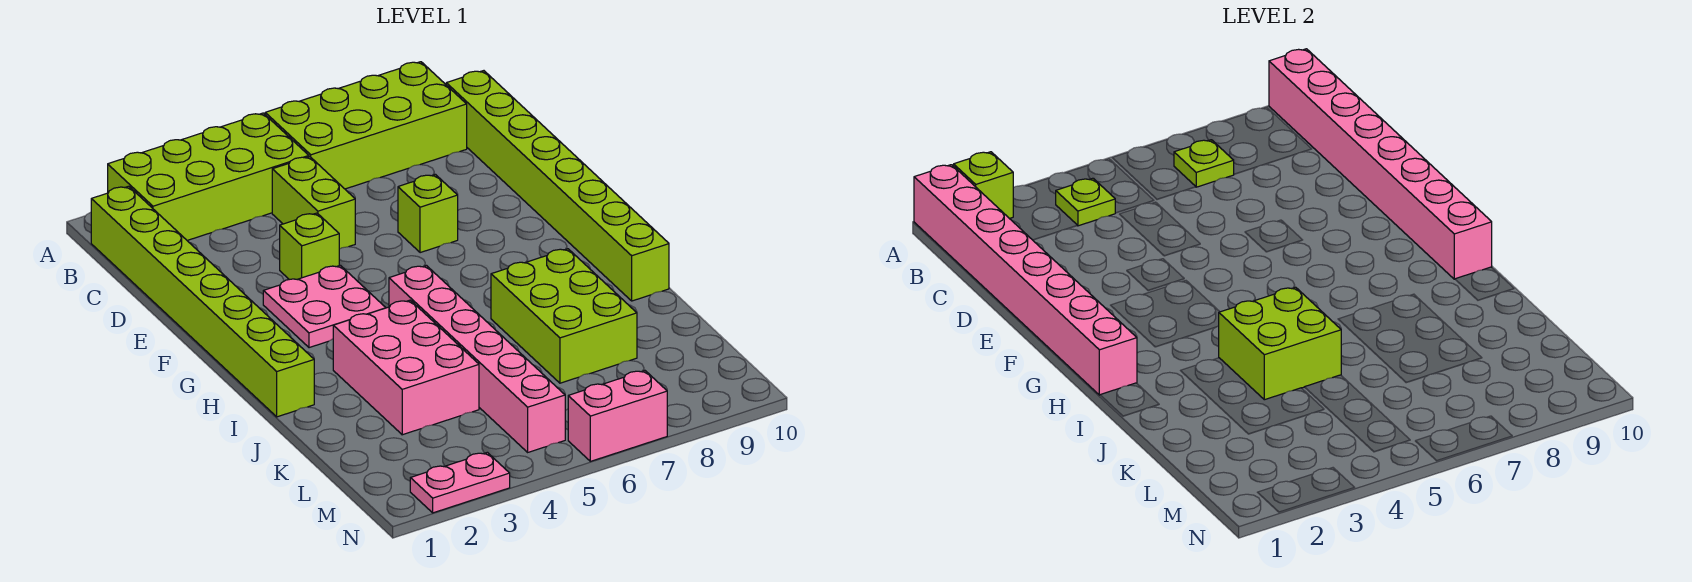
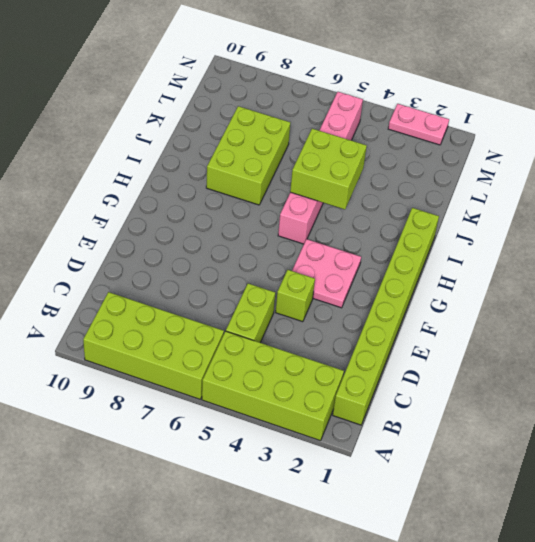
none -> lime 1x8 brick [446,71,669,301]
none -> lime 1x1 brick [398,174,458,253]
none -> pink 2x3 brick [333,300,479,435]

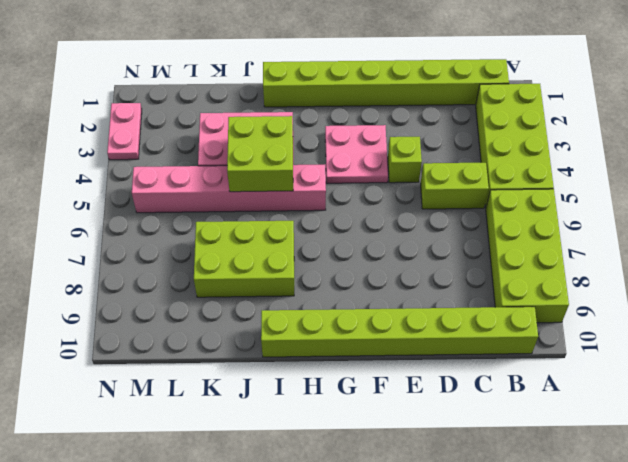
none -> lime 1x1 brick [398,174,458,253]
none -> pink 1x2 brick [568,371,667,461]
none -> pink 1x8 brick [914,165,1137,395]

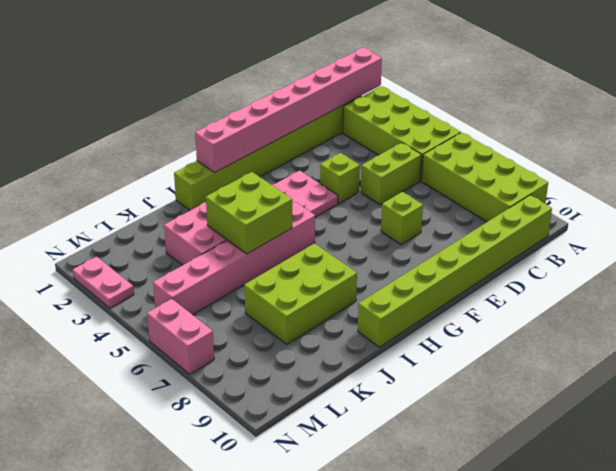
none -> lime 1x1 brick [954,152,1013,219]
none -> pink 1x8 brick [1269,49,1492,279]
none -> lime 1x1 plate [1056,178,1115,226]

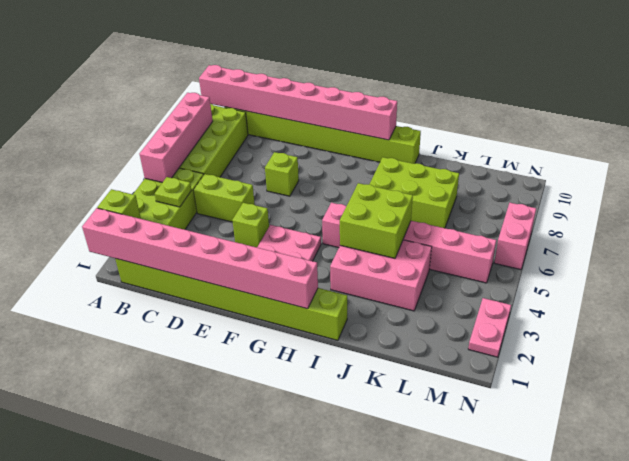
pink 1x4 brick [140,93,213,182] -> none
none -> lime 1x1 plate [1174,140,1234,187]

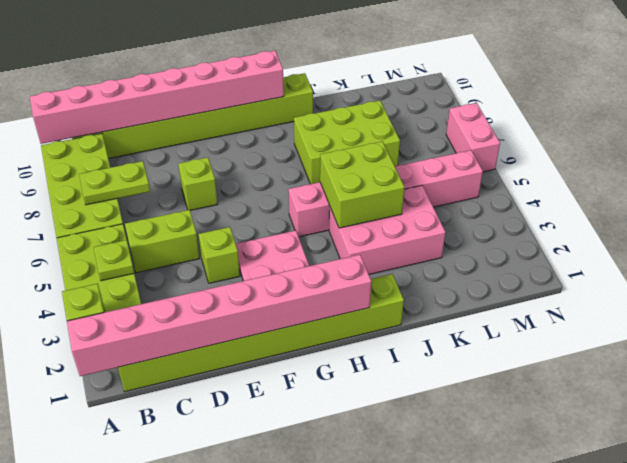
lime 1x2 plate [79,161,150,205] -> lime 1x1 plate [1174,140,1234,187]
none -> pink 1x2 plate [410,452,510,513]

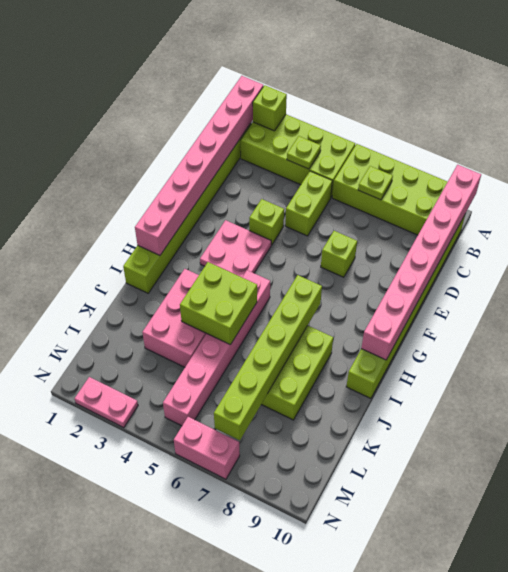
lime 1x6 brick [214,275,322,440] -> none

